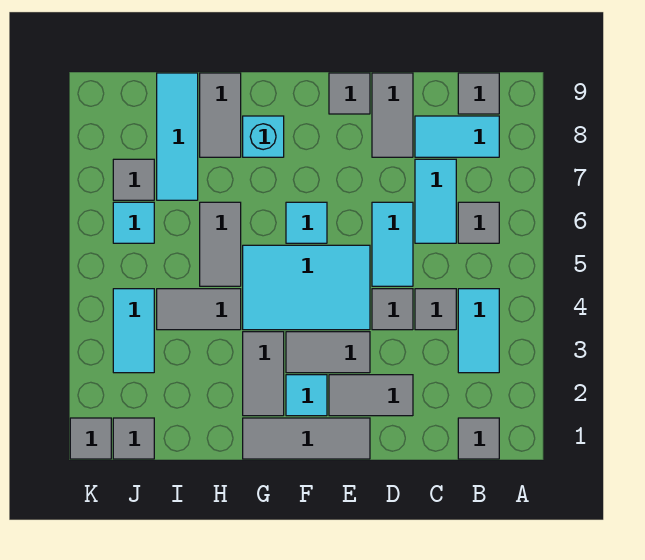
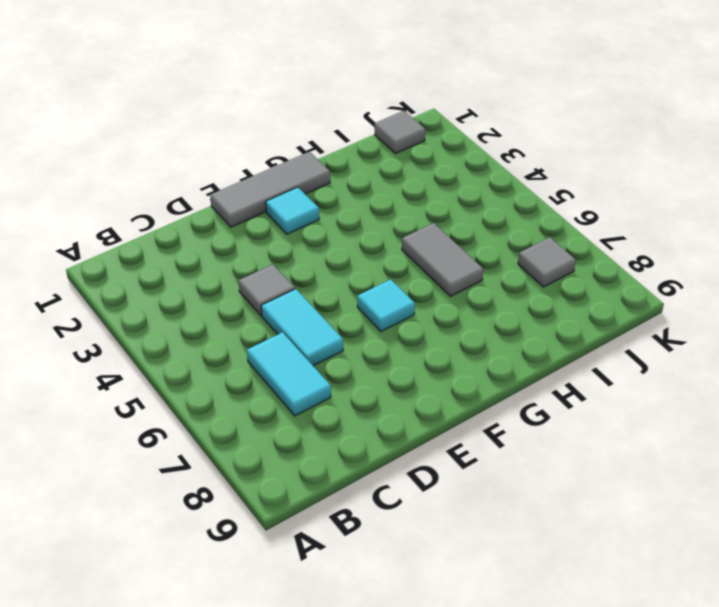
none -> grey 1x1 tile [458,418,499,459]
none -> cyan 1x2 tile [458,289,499,373]
none -> grey 1x1 tile [458,202,499,243]

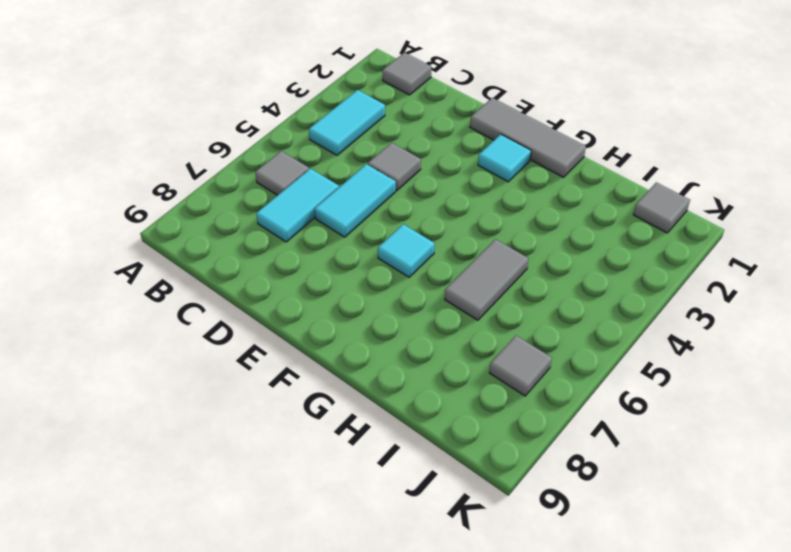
none -> cyan 1x2 tile [415,116,499,157]
none -> grey 1x1 tile [458,73,499,114]
none -> grey 1x1 tile [415,289,456,330]

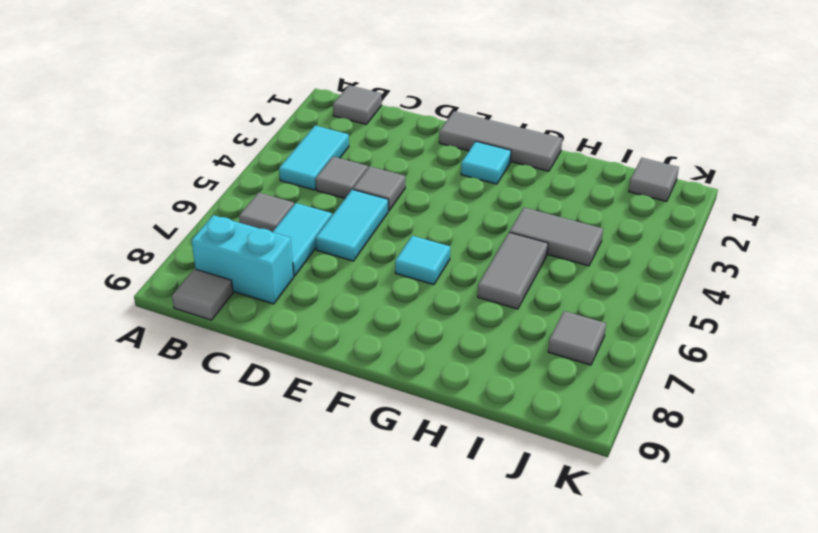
cyan 1x2 brick [191,215,294,304] -> cyan 1x2 tile [415,116,499,157]
none -> grey 1x2 tile [329,375,413,416]
none -> grey 1x2 tile [372,73,413,157]
none -> grey 1x2 tile [286,332,370,373]

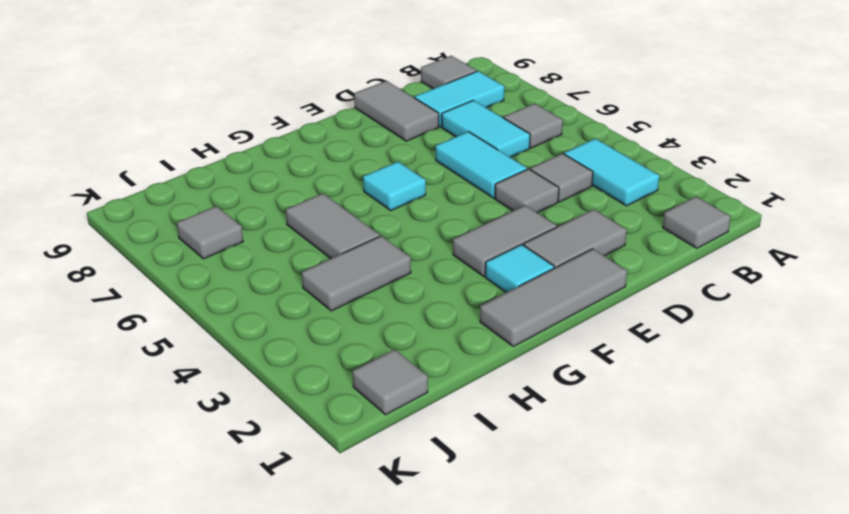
none -> cyan 2x3 tile [243,245,370,330]
none -> grey 1x1 tile [329,73,370,114]
none -> grey 1x2 tile [243,332,284,416]

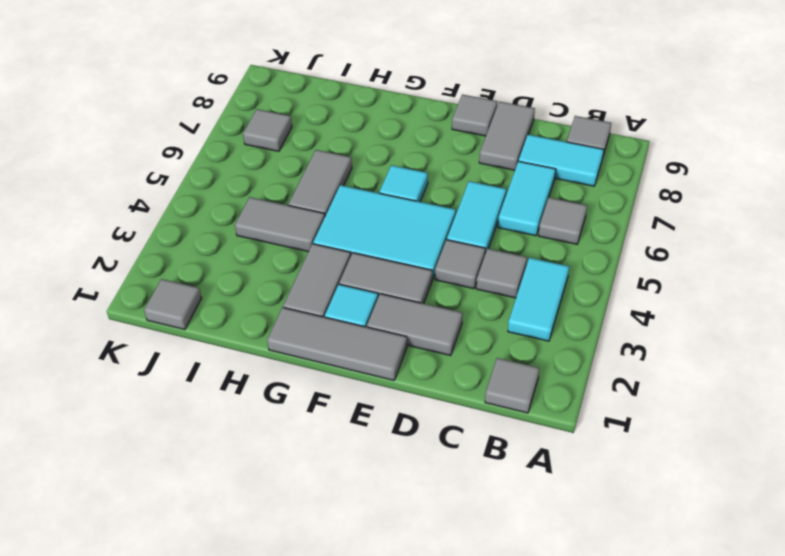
none -> cyan 1x1 brick [243,116,284,157]
none -> grey 1x2 tile [200,73,241,157]
none -> cyan 1x3 tile [157,73,198,200]

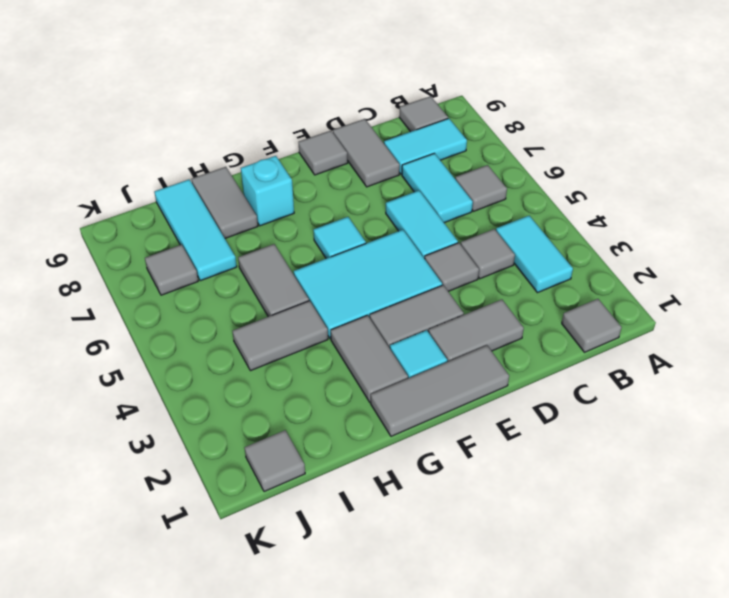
none -> cyan 1x2 tile [113,289,154,373]
none -> cyan 1x1 tile [113,202,154,243]
none -> grey 1x1 tile [70,418,111,459]

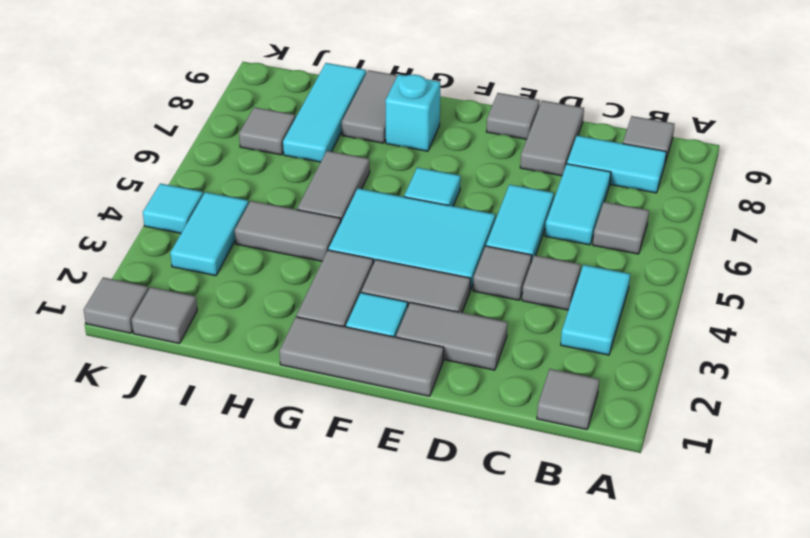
cyan 1x1 tile [143,184,203,233] -> cyan 1x1 tile moved to [113,202,154,243]

